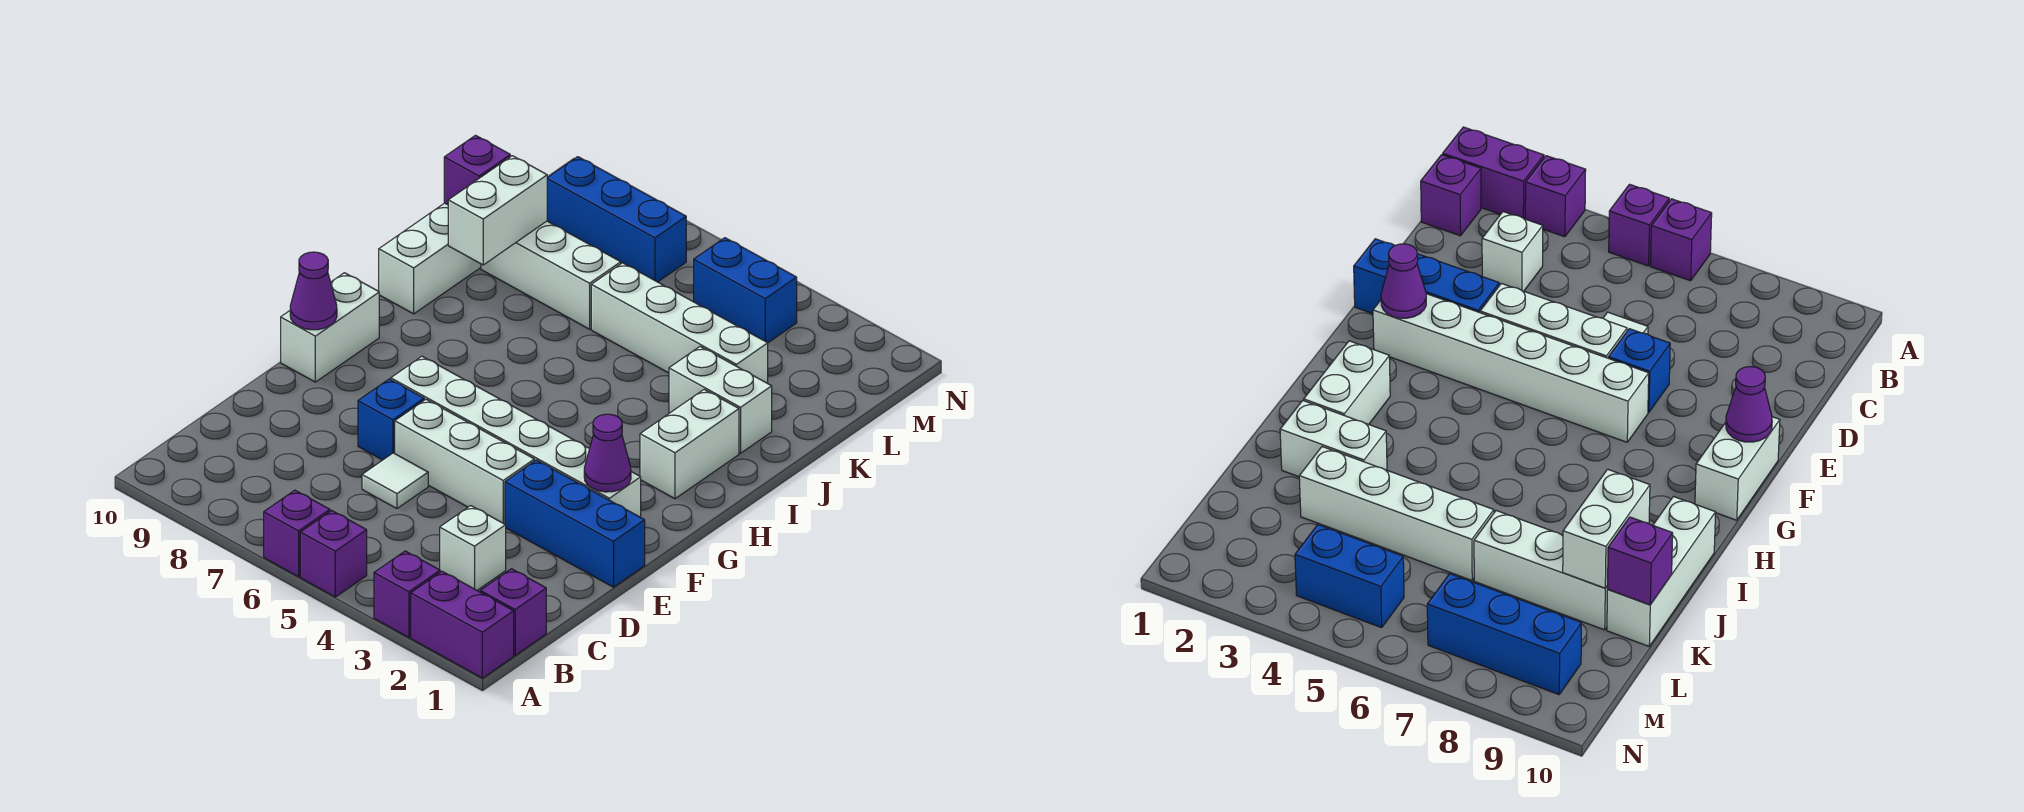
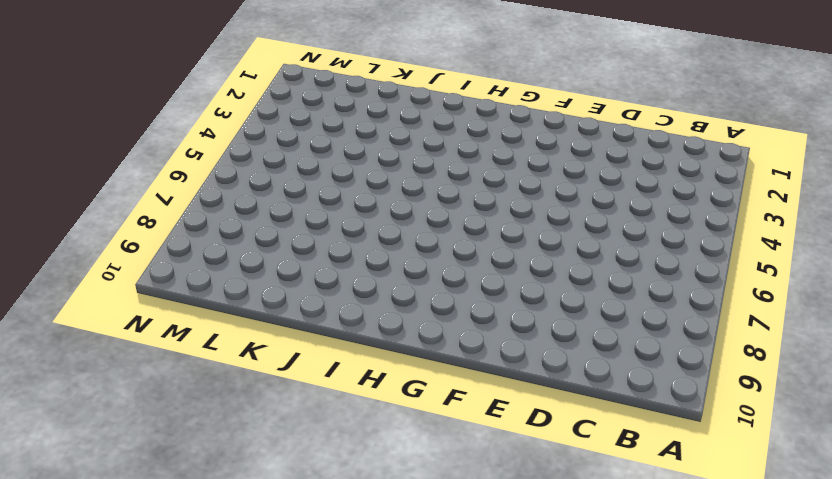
none -> purple 1x2 brick [411,571,514,678]
none -> purple 1x1 brick [374,551,440,638]
none -> purple 1x1 brick [300,510,367,597]

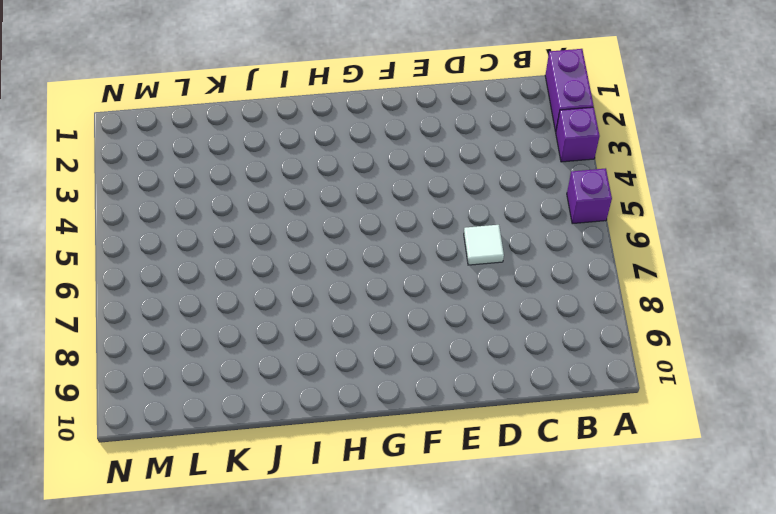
none -> purple 1x1 brick [264,490,330,577]
none -> purple 1x1 brick [480,569,546,655]
none -> white 1x1 brick [440,506,506,590]

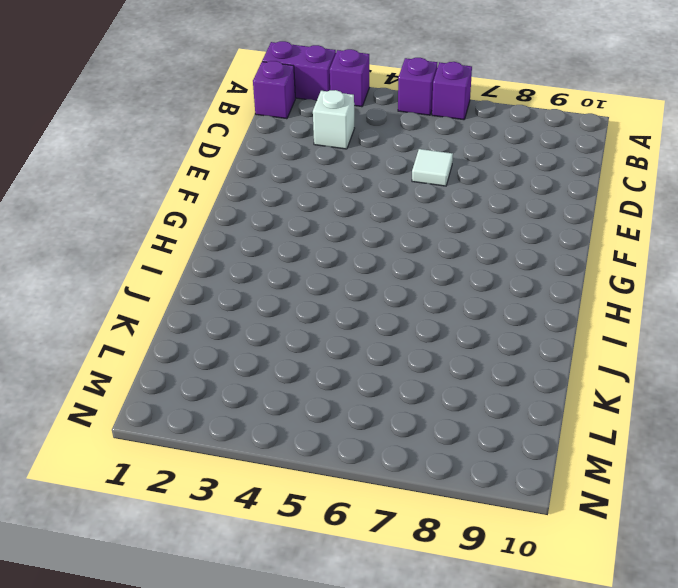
none -> blue 1x3 brick [505,460,645,587]
none -> white 1x3 brick [395,399,534,524]
none -> blue 1x1 brick [358,379,424,460]

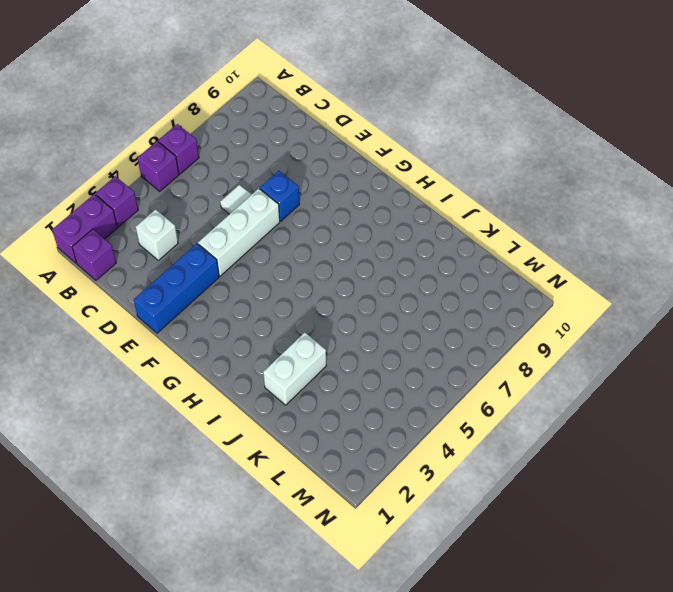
none -> white 1x6 brick [391,356,641,517]
none -> white 1x2 brick [281,273,379,382]
none -> white 1x2 brick [640,390,739,499]

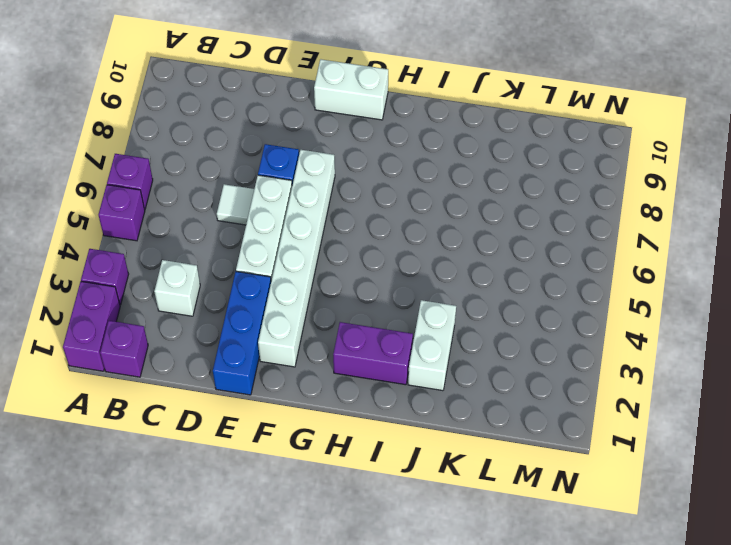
purple 1x2 brick [333,322,413,385] -> white 1x2 brick [640,390,739,499]
none -> white 1x3 brick [379,203,481,314]
none -> white 1x4 brick [591,263,768,383]
none -> white 1x3 brick [481,221,621,329]

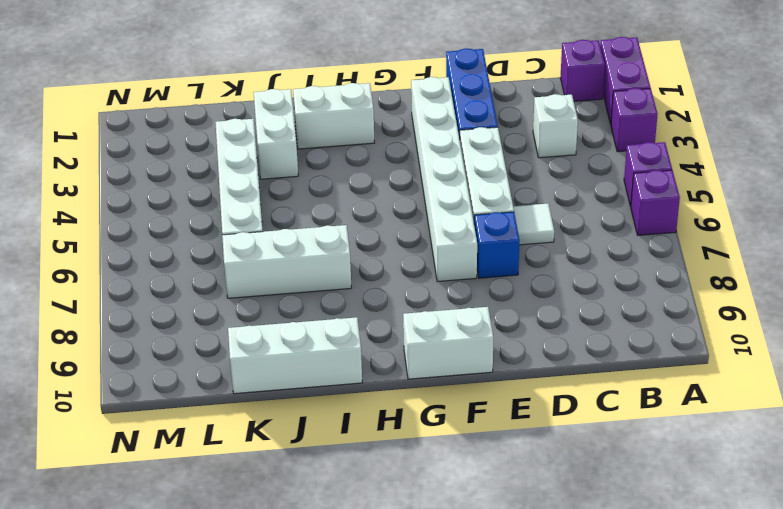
white 1x3 brick [222,225,351,298] -> white 1x3 brick turned to [481,221,621,329]
none -> blue 1x2 brick [694,238,797,343]
none -> blue 1x3 brick [547,157,686,282]
none -> purple 1x1 cone [584,414,631,492]

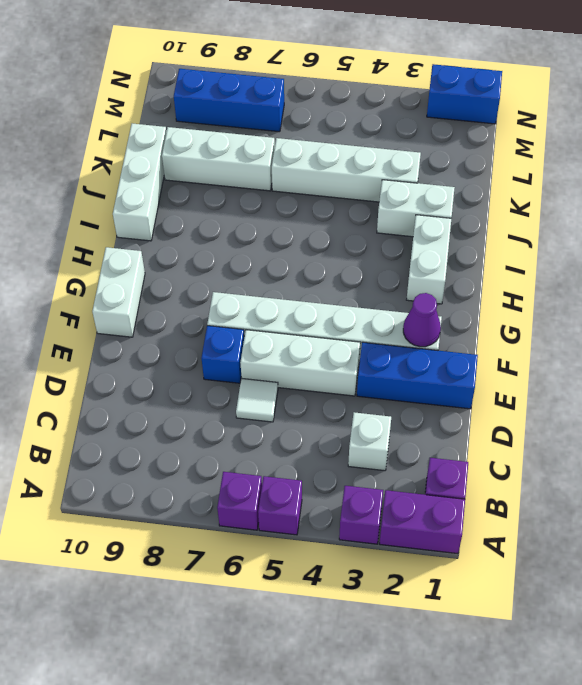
blue 1x2 brick [427,64,502,124] -> blue 1x2 brick moved to [694,238,797,343]
none -> purple 1x1 cone [290,252,337,330]
none -> white 1x2 brick [448,156,547,265]
none -> purple 1x1 brick [444,135,510,205]

